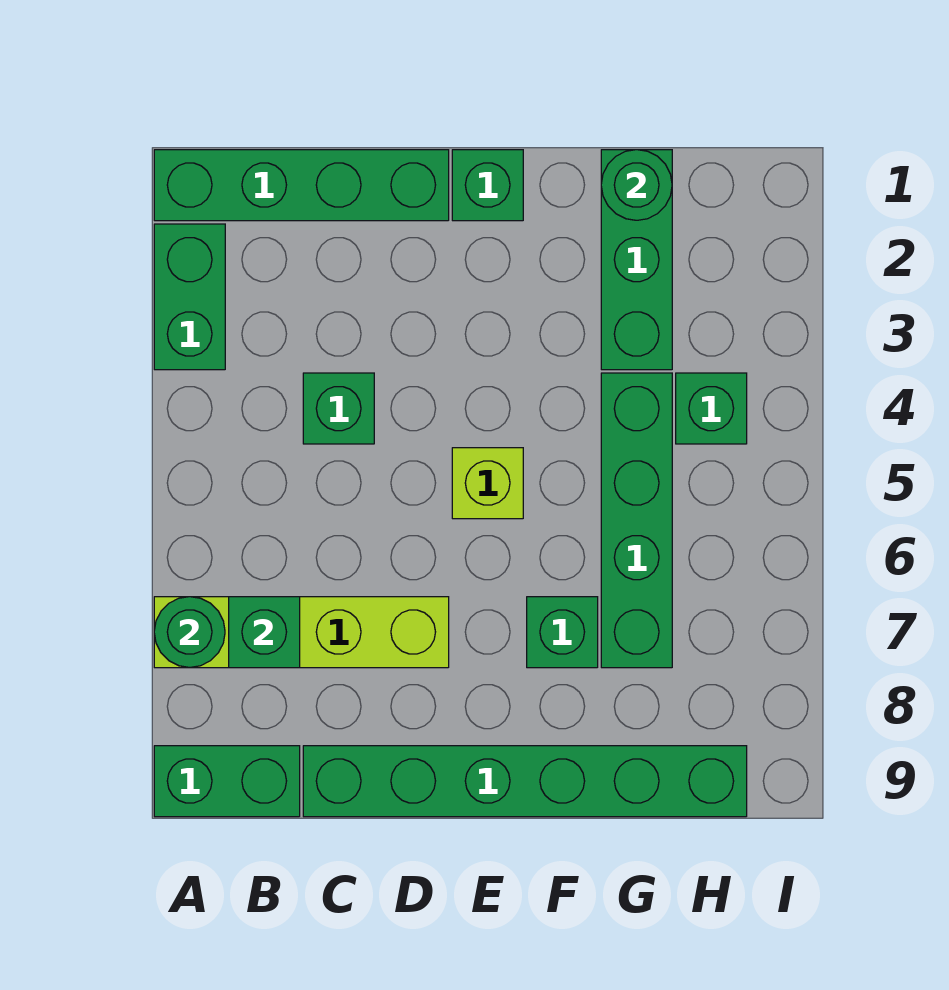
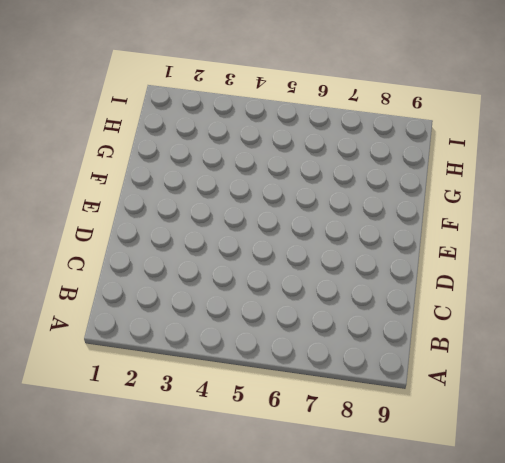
none -> green 1x4 brick [154,150,449,221]
none -> green 1x2 brick [154,224,225,370]
none -> lime 1x4 brick [154,597,449,668]

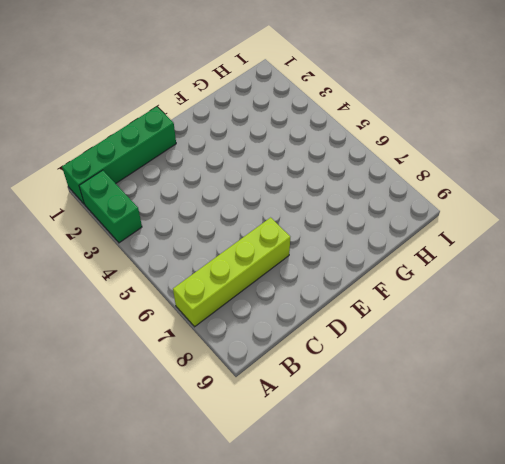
none -> green 1x2 brick [154,746,300,817]
none -> green 1x1 brick [303,373,374,444]
none -> green 1x6 brick [303,746,747,817]

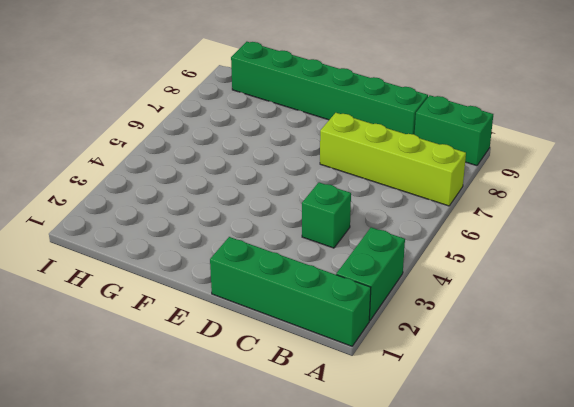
none -> green 1x1 brick [452,150,523,221]
none -> lime 1x1 brick [452,448,523,519]
none -> green 1x1 brick [527,597,598,668]

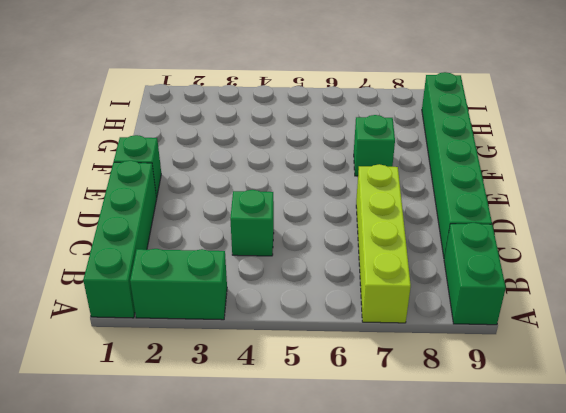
none -> lime 1x1 brick [452,448,523,519]
none -> green 1x3 brick [601,150,672,370]
none -> green 1x4 brick [601,373,672,668]

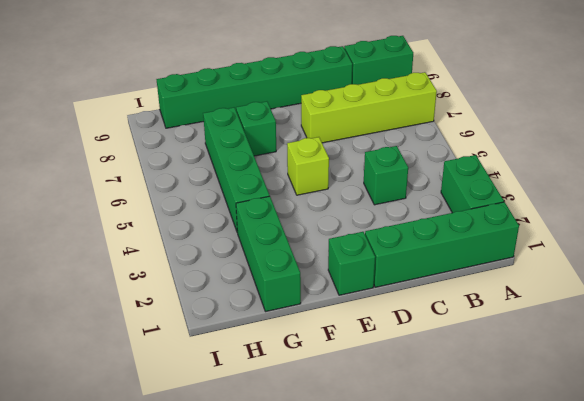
none -> green 1x1 brick [676,373,747,444]
none -> green 1x1 round brick [154,597,225,668]
none -> green 1x1 brick [229,597,300,668]

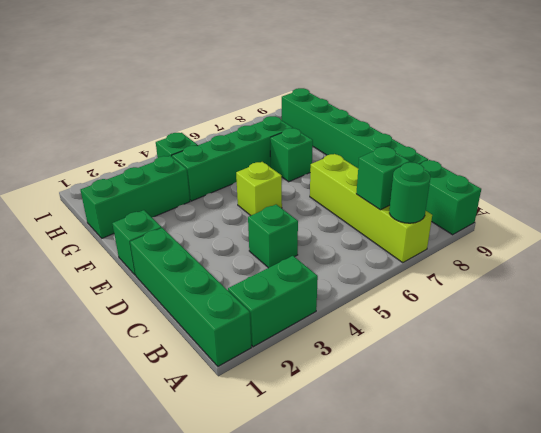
none -> green 1x1 round brick [601,150,672,220]

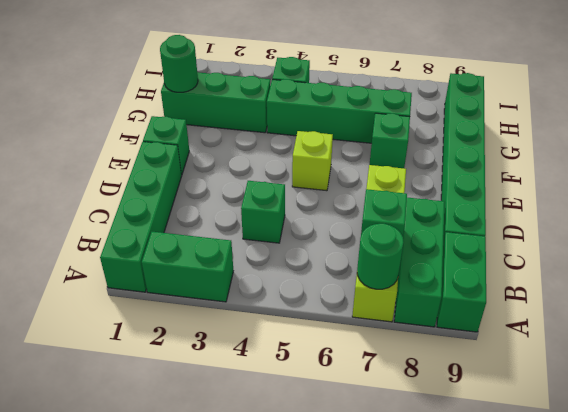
green 1x3 brick [394,198,445,327] -> none

